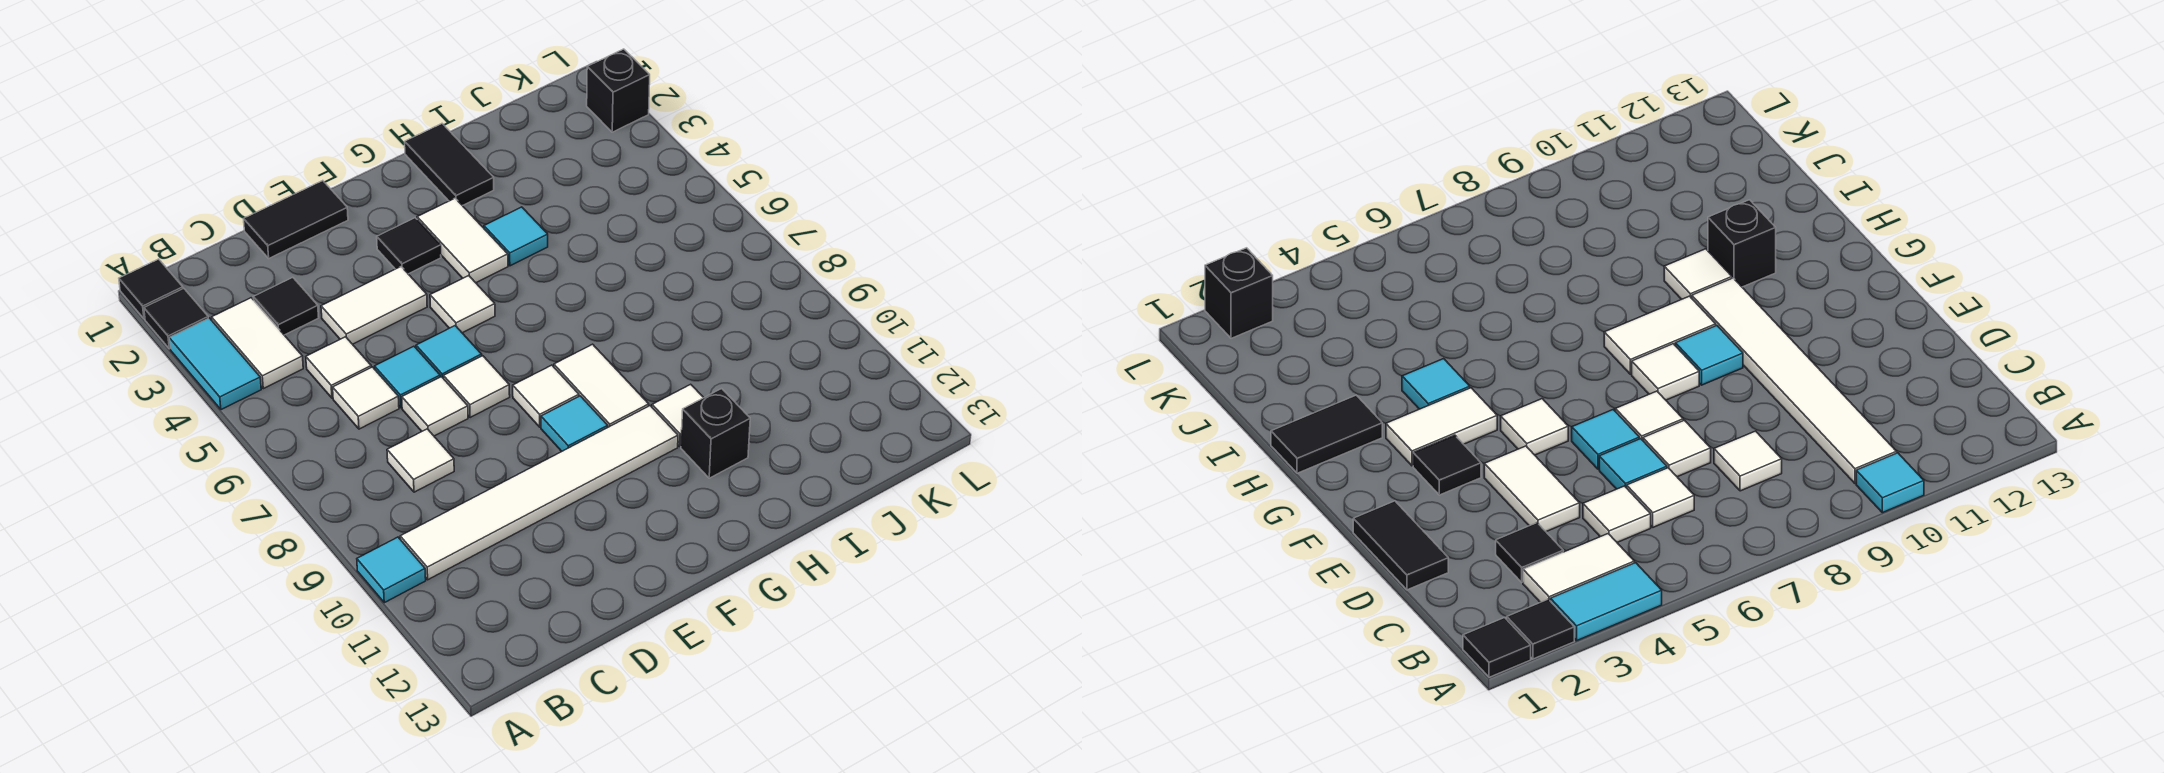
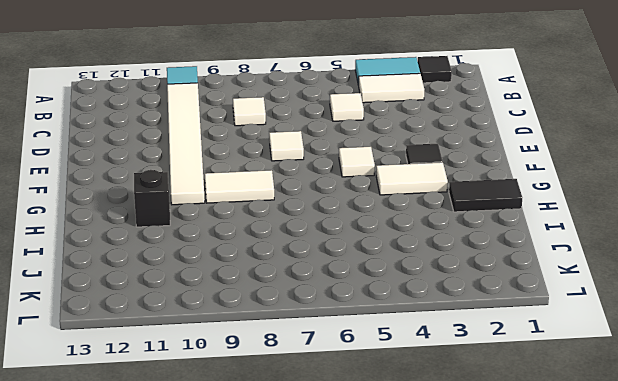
none -> black 1x1 tile [119,259,183,319]
none -> black 1x1 tile [253,277,319,335]
none -> white 1x1 tile [333,367,399,429]

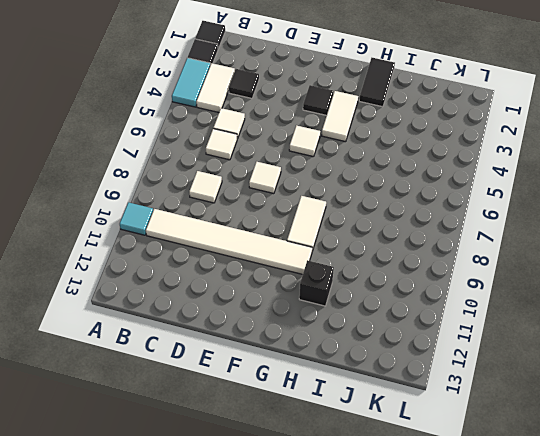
none -> black 1x2 tile [244,181,348,258]
none -> white 1x2 tile [321,267,427,344]
none -> cyan 1x1 tile [375,346,440,408]

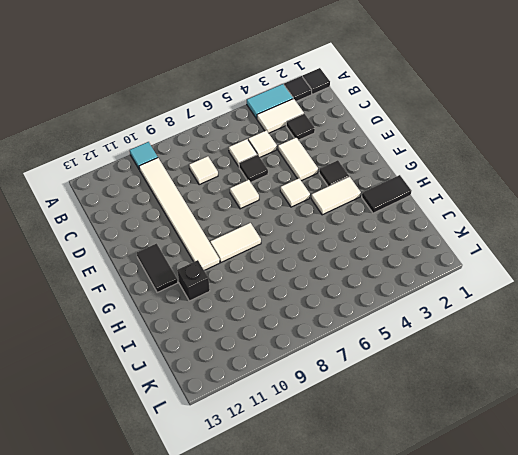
black 1x1 tile [239,155,268,182] -> cyan 1x1 tile [375,346,440,408]
black 1x2 tile [137,244,178,292] -> black 1x2 tile moved to [244,181,348,258]
none -> white 1x1 tile [402,377,468,436]
none -> cyan 1x1 tile [416,326,482,379]
none -> white 1x1 tile [513,365,579,427]

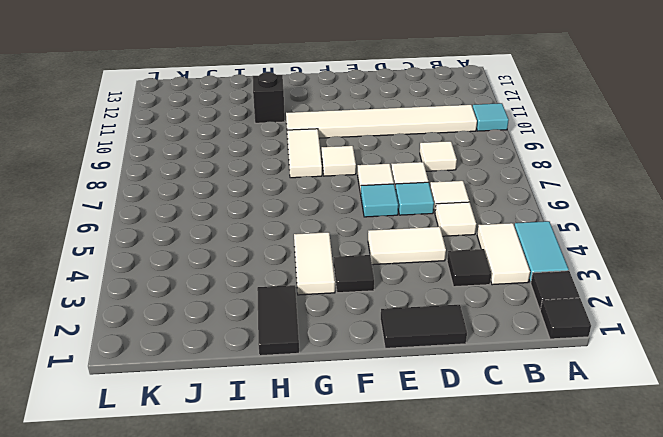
none -> white 1x1 tile [430,276,495,333]
none -> cyan 1x1 tile [541,396,608,451]
none -> cyan 1x1 tile [484,207,548,266]

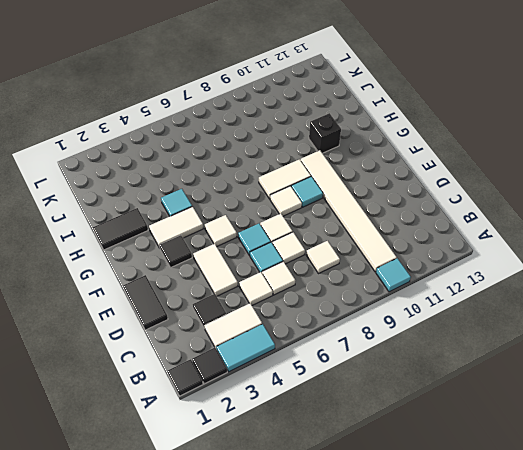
none -> white 1x1 tile [652,384,704,446]
none -> black 1x1 brick [587,49,650,132]

